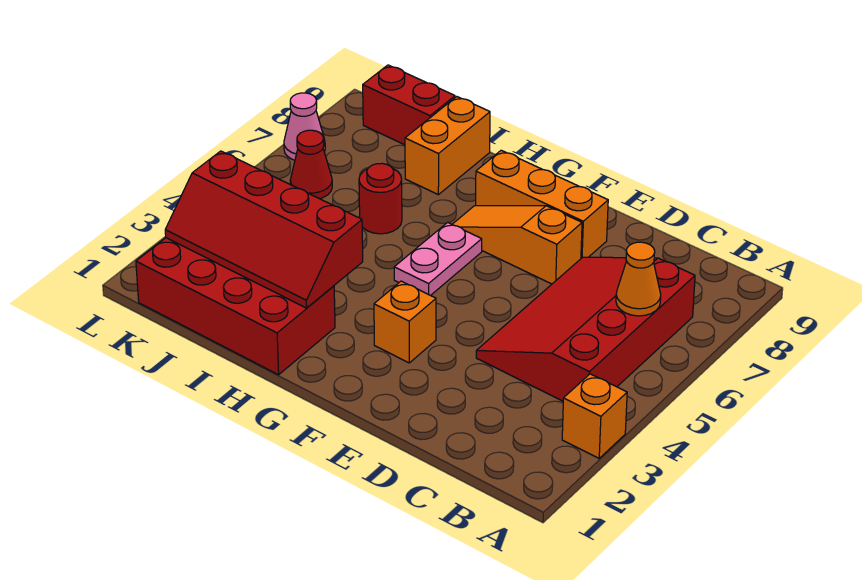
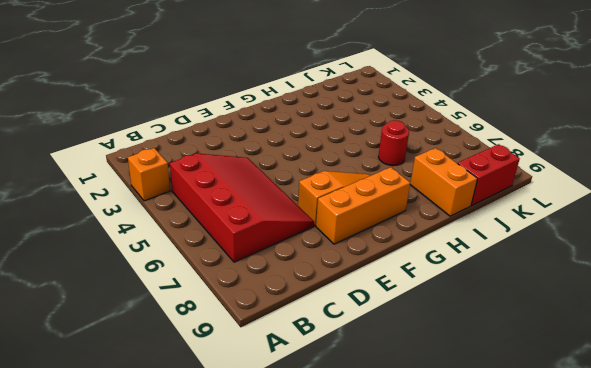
none -> orange 1x1 brick [374,281,436,363]
none -> pink 1x2 plate [394,222,482,296]
none -> red 2x4 brick [136,238,335,375]

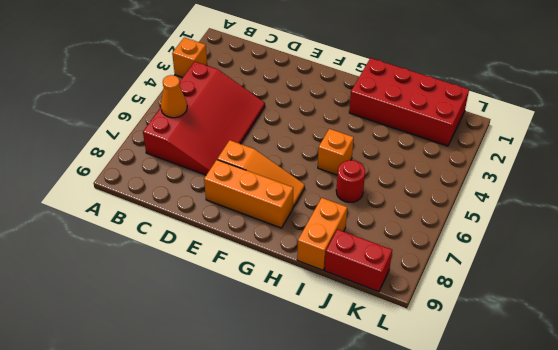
orange 1x1 brick [318,129,354,175] -> orange 1x1 brick moved to [374,281,436,363]
none -> pink 1x2 plate [394,222,482,296]
none -> red 1x1 cone [290,130,332,199]
none -> pink 1x1 cone [284,93,325,160]

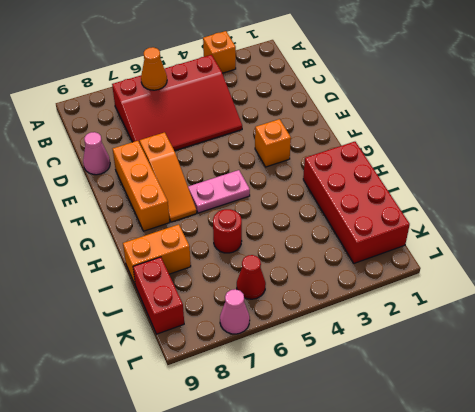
pink 1x1 cone [83,132,110,175] -> none
none -> red 2x4 slope [165,151,363,308]

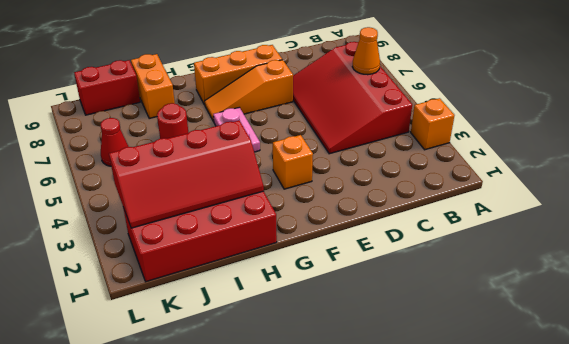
none -> pink 1x1 cone [284,93,325,160]

